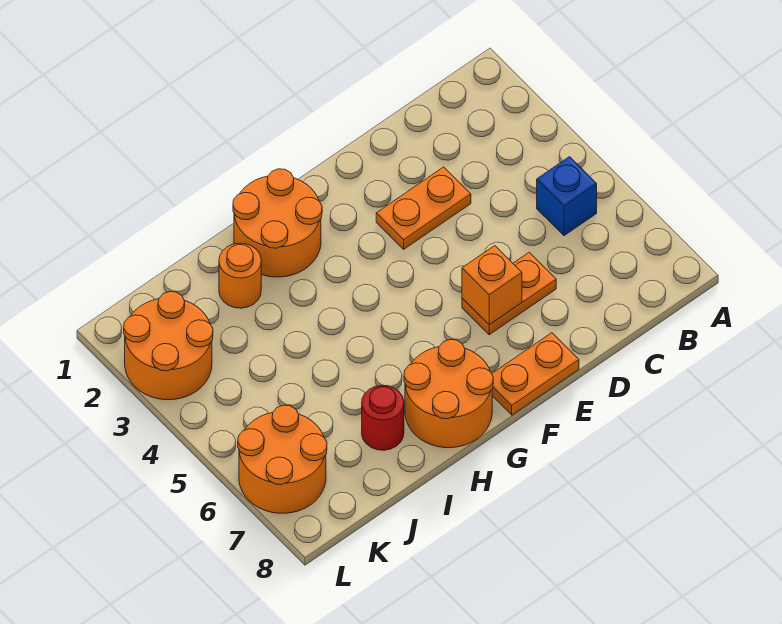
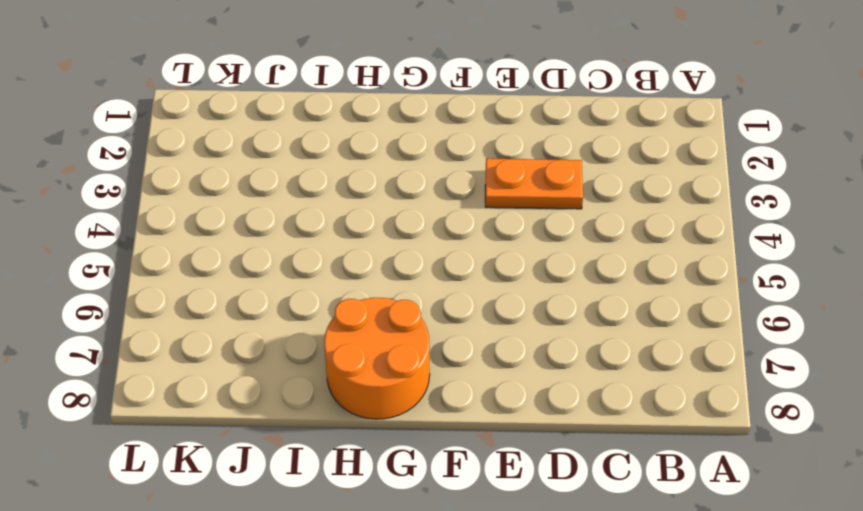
none -> blue 1x1 brick [537,157,597,236]
none -> orange 1x2 plate [462,252,556,335]

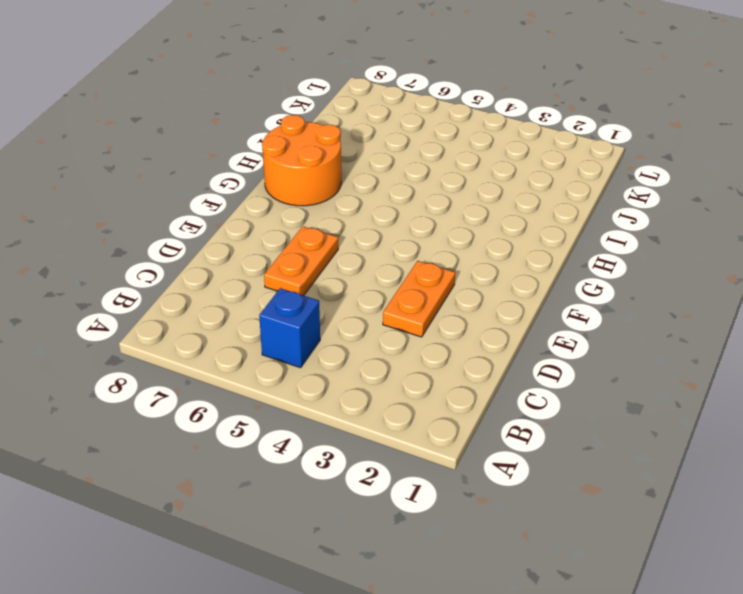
none -> orange 1x2 plate [492,333,579,415]
none -> orange 2x2 round brick [233,169,322,277]

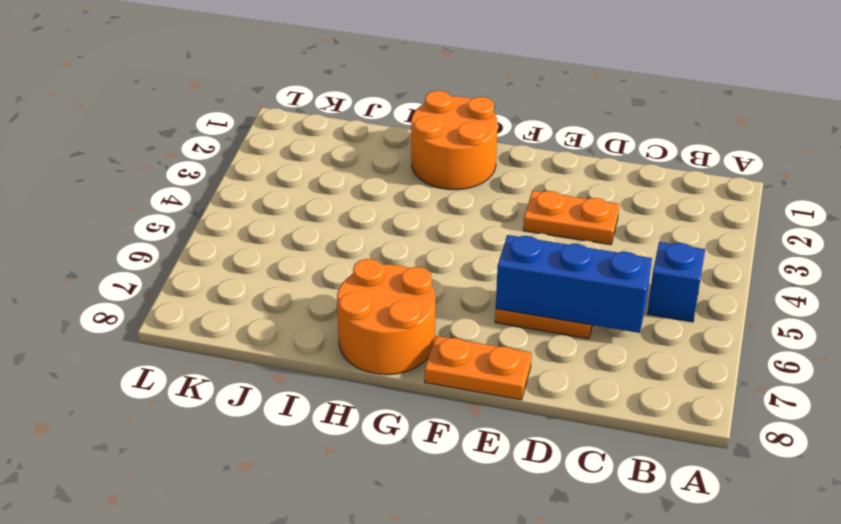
blue 1x3 brick [496,235,652,333] -> orange 1x1 brick [462,246,522,325]
none -> orange 1x1 round brick [219,243,261,308]
none -> red 1x1 round brick [362,385,404,450]

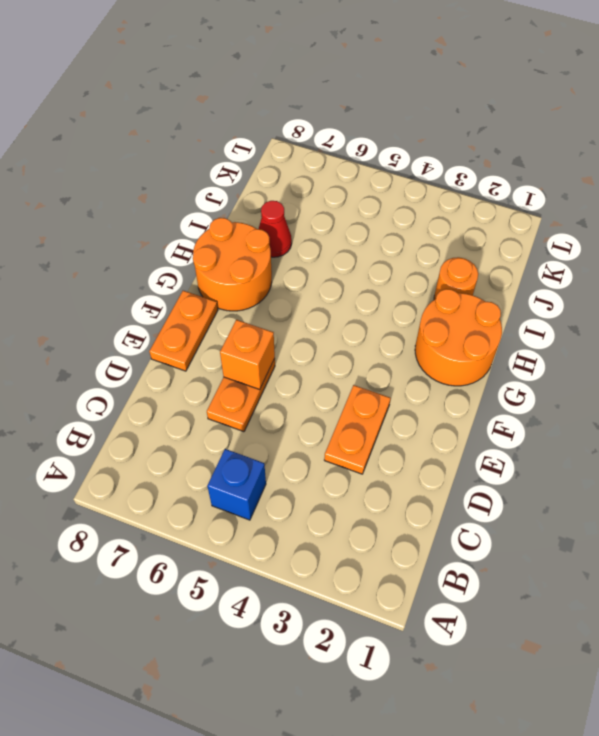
red 1x1 cone [259,201,292,257] -> red 1x1 round brick [362,385,404,450]
none -> orange 2x2 round brick [124,292,213,400]
none -> orange 2x2 round brick [238,405,327,513]

